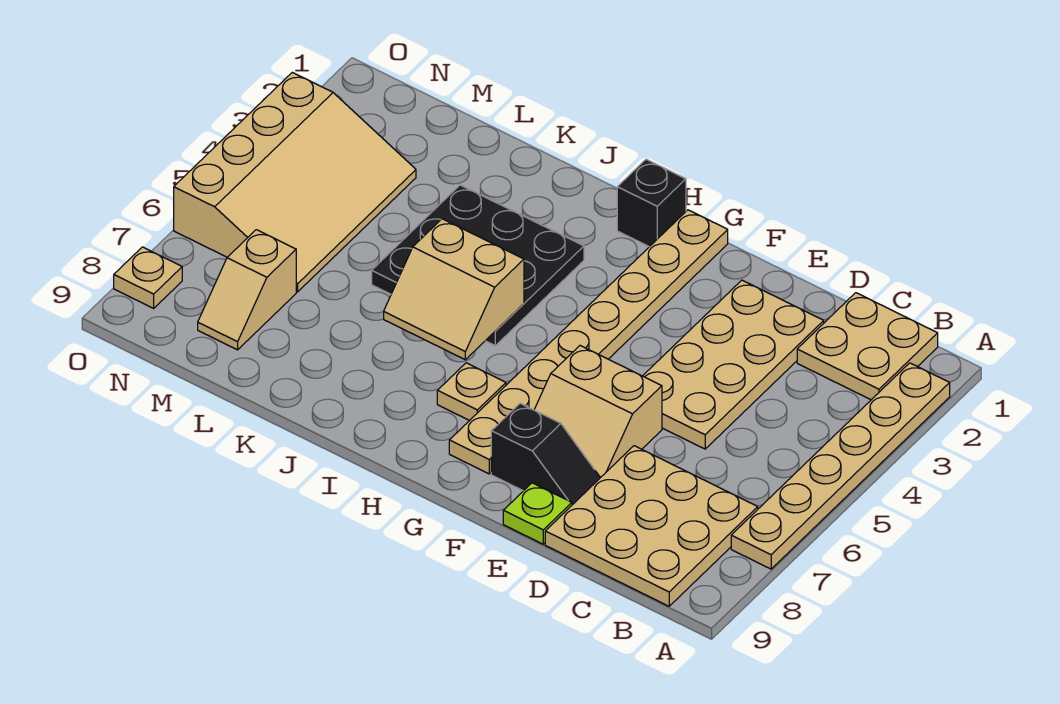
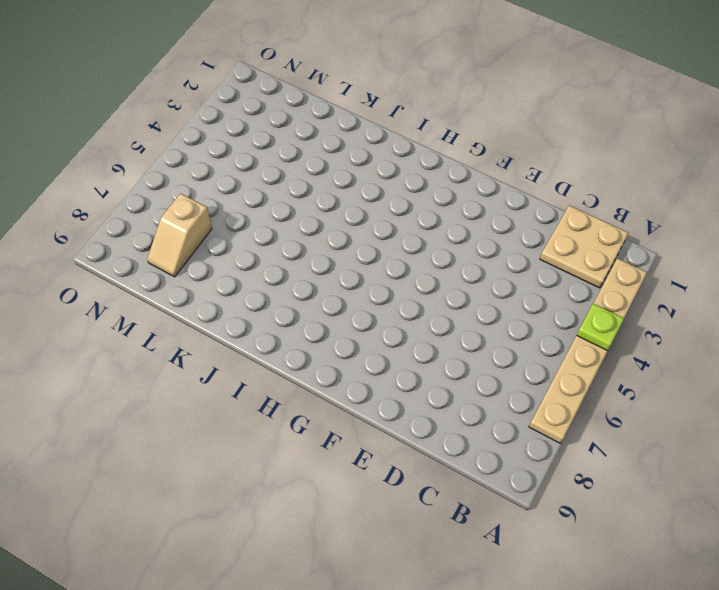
lime 1x1 plate [577,303,624,351] -> lime 1x1 plate moved to [503,483,572,544]
none -> tan 3x3 plate [545,446,758,606]
none -> tan 2x4 plate [643,280,824,449]
none -> tan 2x2 slope [534,346,662,478]

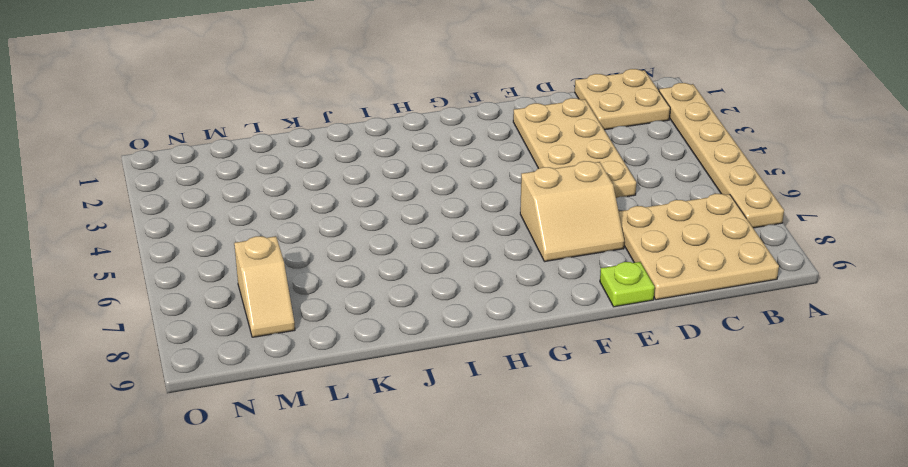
none -> black 1x2 slope [491,403,600,505]
none -> tan 1x8 plate [449,210,728,474]
none -> black 1x1 brick [617,159,686,247]

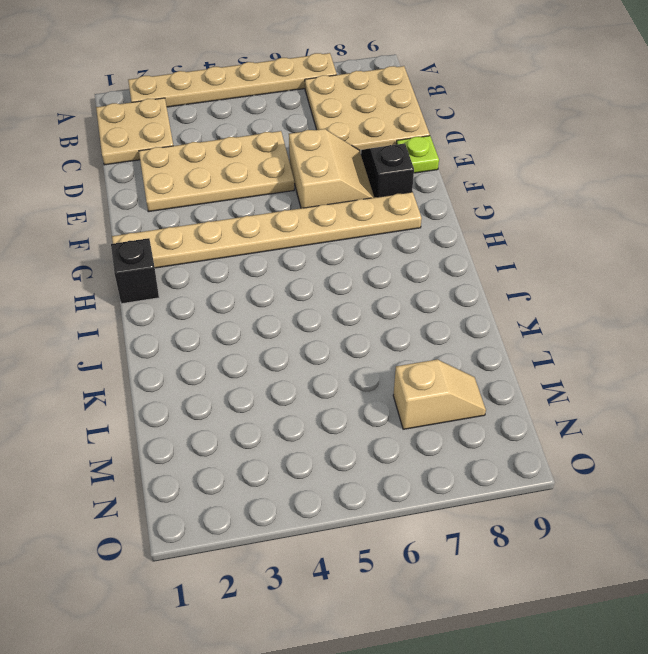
none -> tan 1x1 plate [437,363,506,421]
none -> black 3x3 plate [372,185,584,346]
none -> tan 3x4 slope [174,72,416,292]

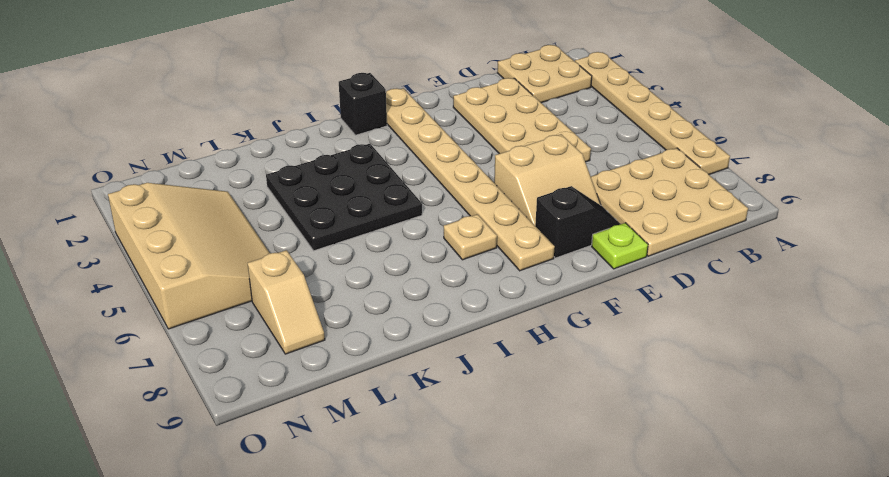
none -> tan 1x1 plate [114,247,182,308]
none -> tan 2x2 slope [384,219,524,360]

